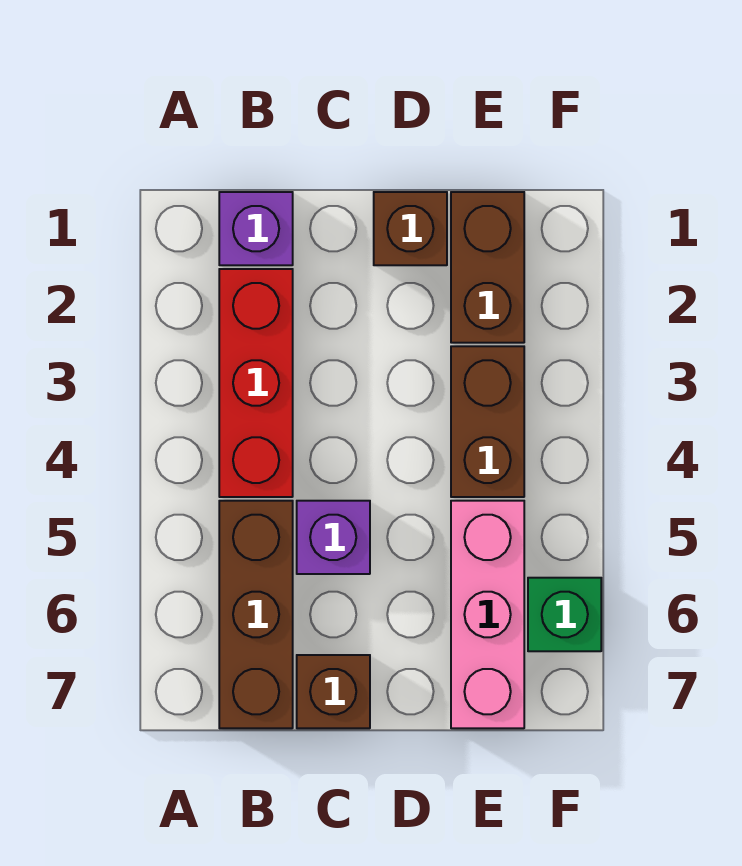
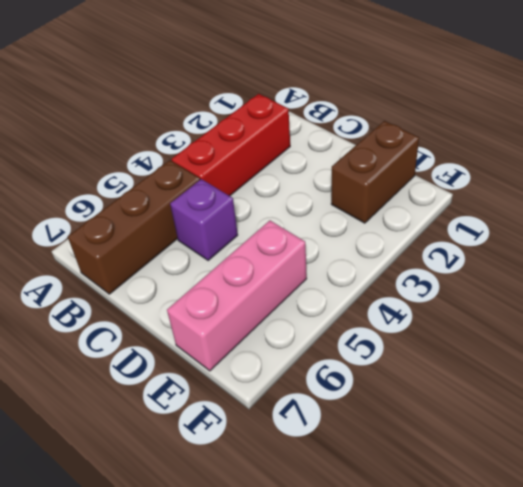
none -> purple 1x1 brick [219,192,293,265]
none -> brown 1x1 brick [297,655,370,728]

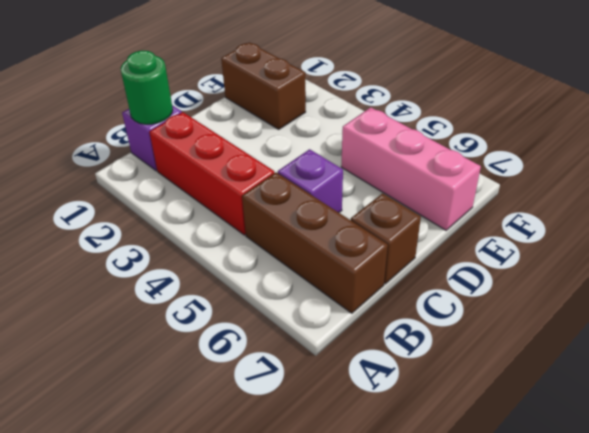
green 1x1 round brick [121,51,173,124] -> none
none -> brown 1x1 brick [374,192,447,265]
none -> brown 1x2 brick [451,346,524,497]

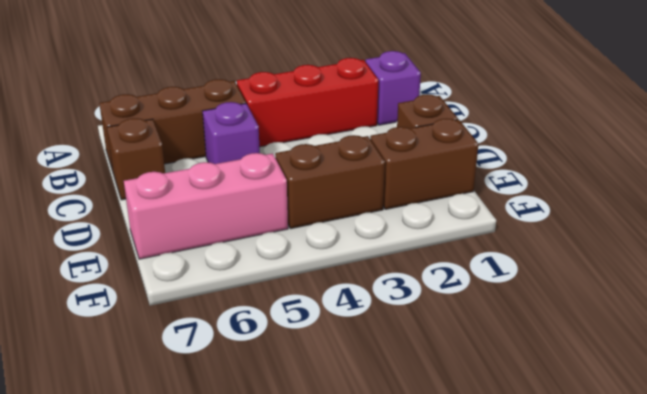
none -> green 1x1 brick [528,578,601,651]

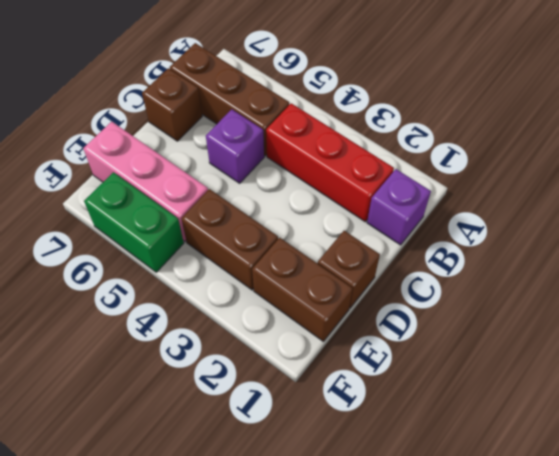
green 1x2 brick [84,172,184,272] -> green 1x1 brick [528,578,601,651]

